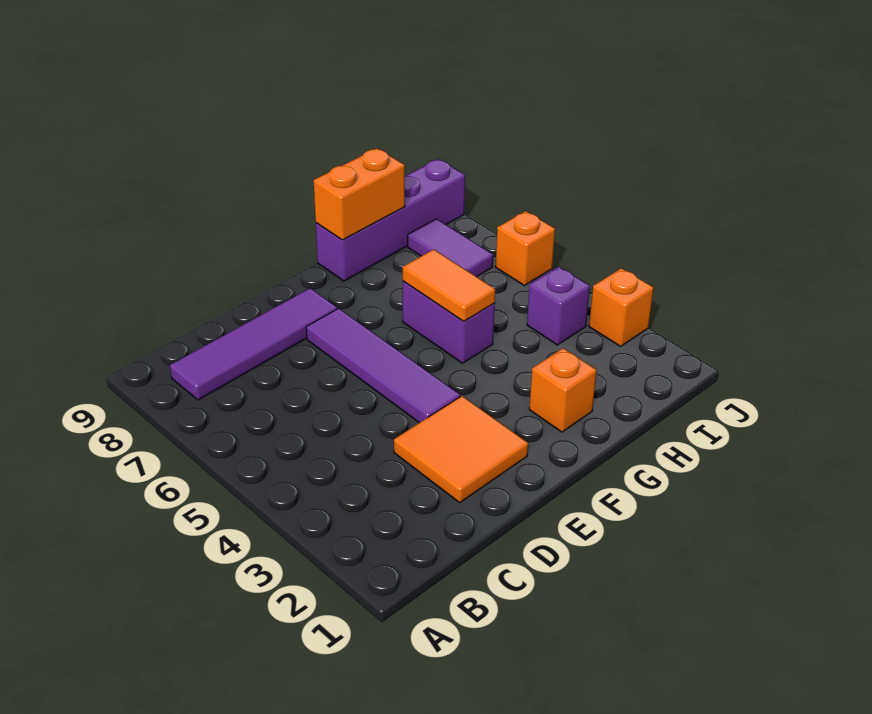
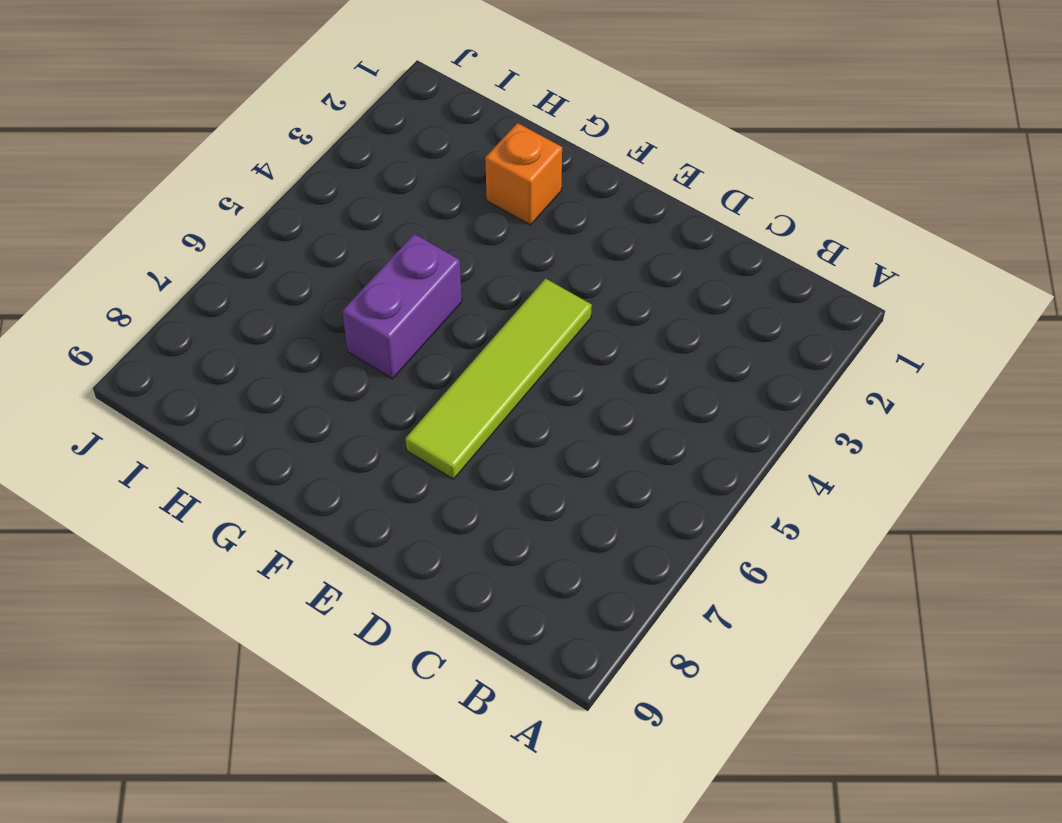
lime 1x4 tile [406,279,592,479] -> purple 1x4 tile [306,308,460,423]
none -> purple 1x4 tile [170,288,337,400]
none -> orange 2x2 tile [394,396,528,503]
none -> purple 1x4 brick [316,159,465,281]

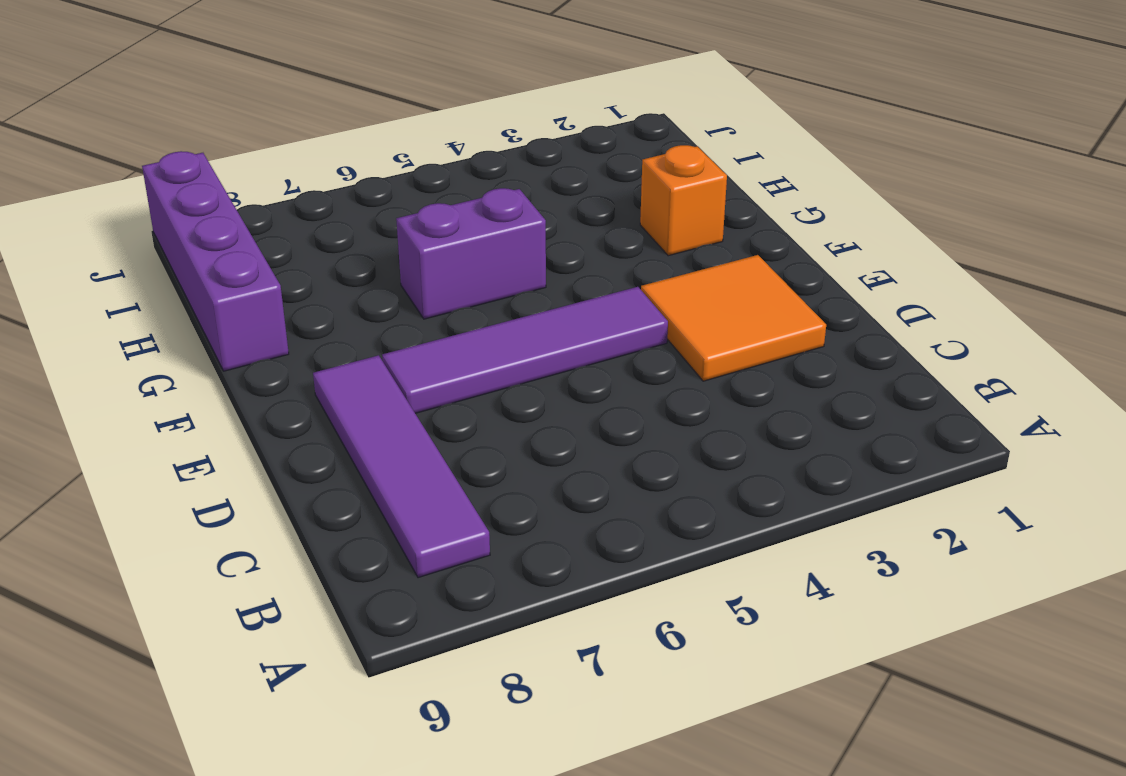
none -> purple 1x1 brick [527,267,590,345]
none -> purple 1x2 tile [408,219,493,277]
none -> orange 1x1 brick [589,268,654,346]

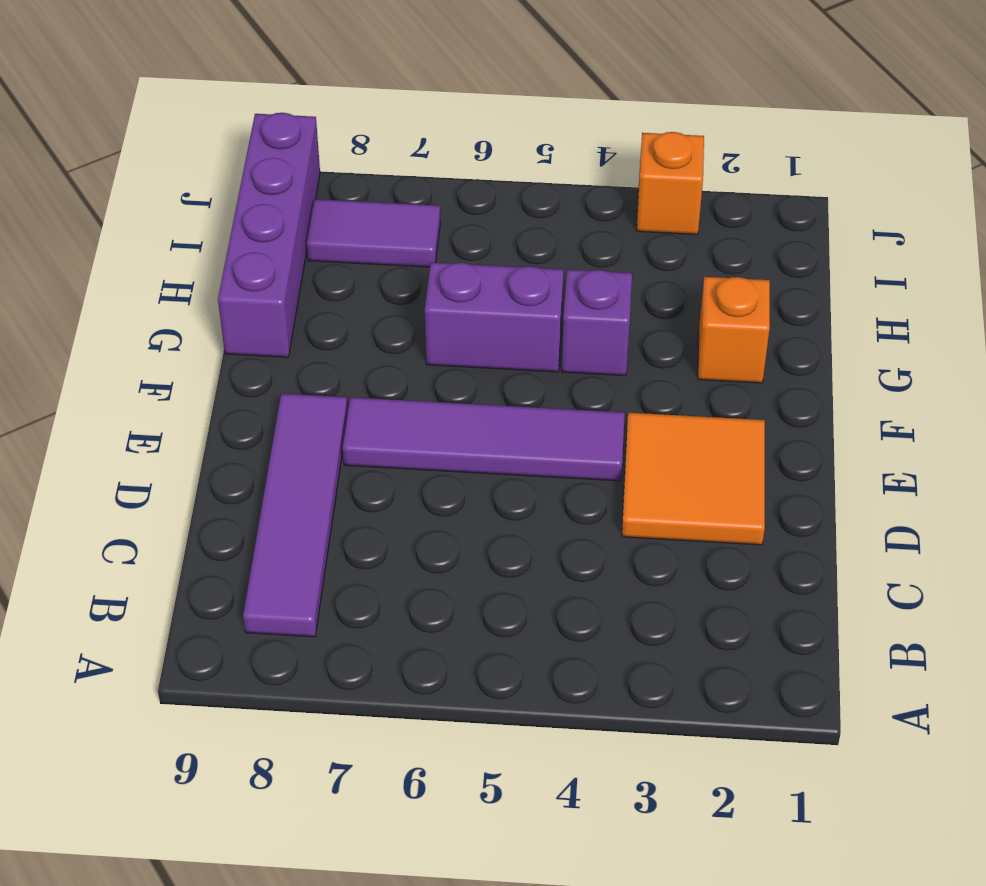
purple 1x1 brick [562,270,632,376] -> purple 1x1 brick moved to [527,267,590,345]
none -> orange 1x1 brick [496,211,555,285]
none -> orange 1x2 tile [403,249,495,322]
none -> orange 1x2 brick [314,148,405,240]

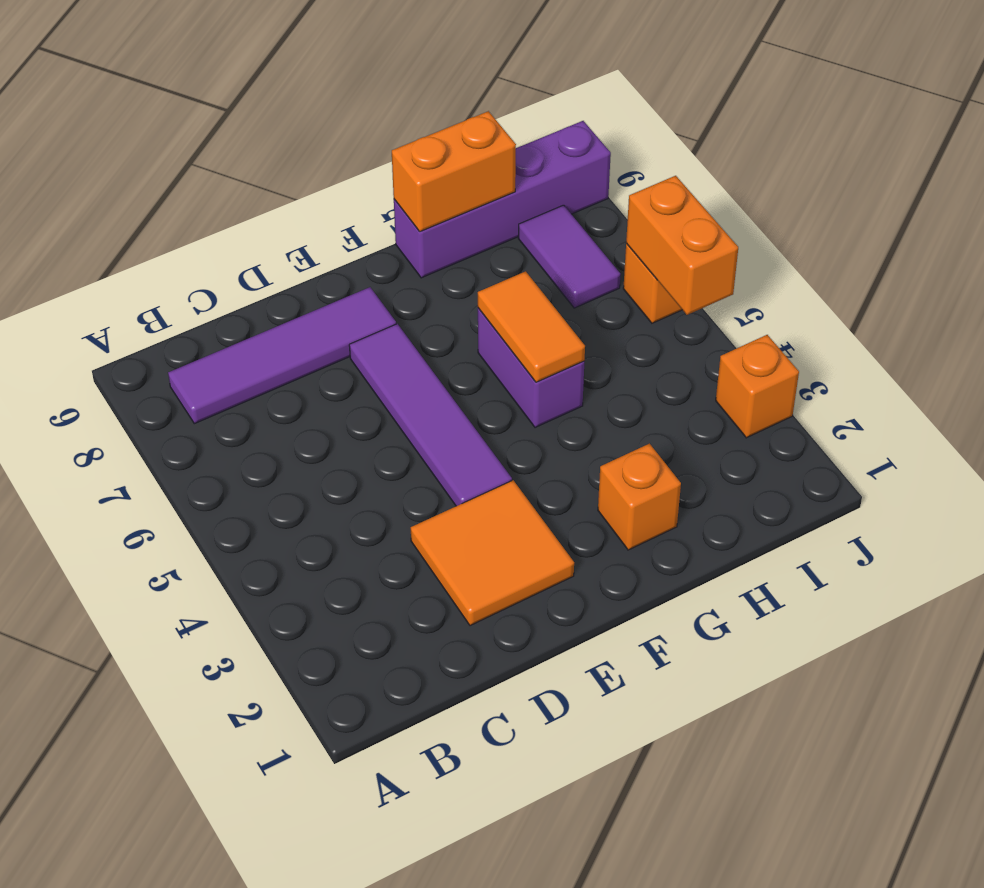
orange 1x2 brick [626,176,738,315] -> none
none -> purple 1x1 brick [527,267,590,345]

